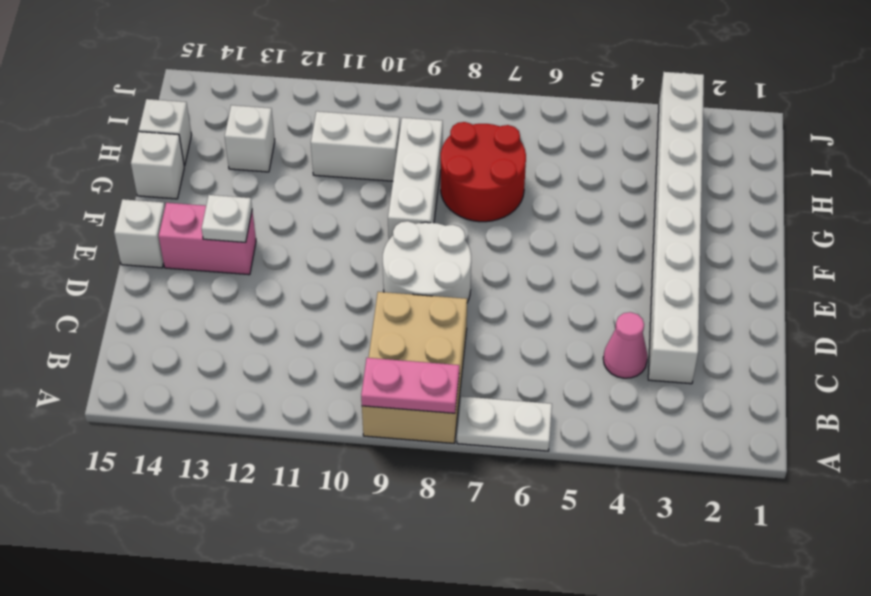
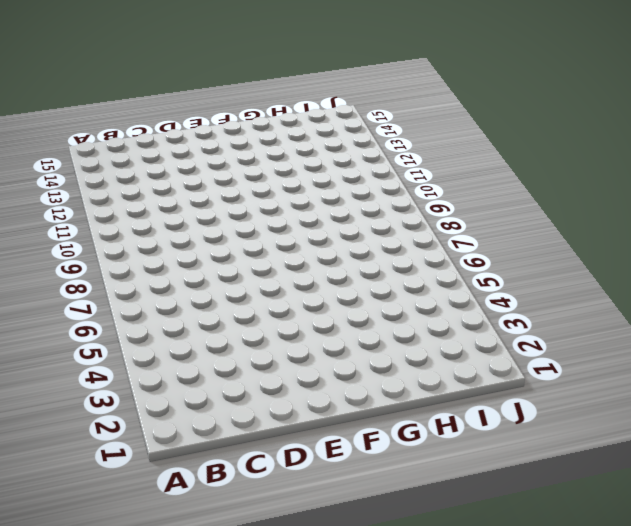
none -> white 1x2 plate [457,396,552,451]
none -> tan 2x3 brick [362,292,467,443]
none -> white 1x8 brick [648,72,704,384]

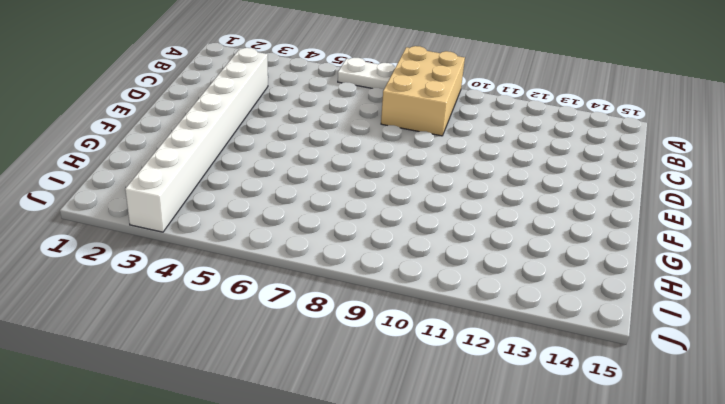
none -> pink 1x1 cone [603,312,648,378]
none -> white 2x2 round brick [383,221,471,302]
none -> pink 1x2 brick [159,203,256,275]

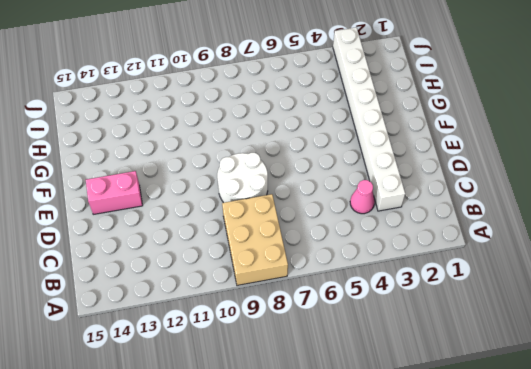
none -> white 1x2 plate [457,396,552,451]
none -> white 1x1 brick [114,199,165,268]
none -> white 1x3 brick [388,118,443,239]

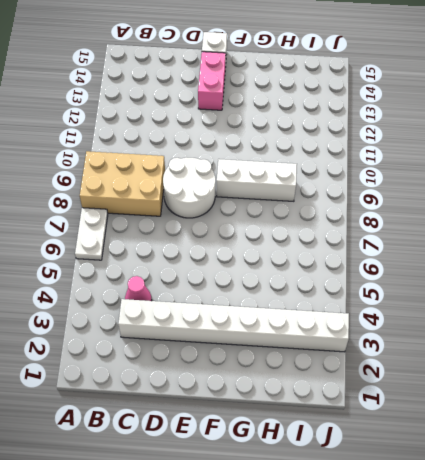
none -> red 2x2 round brick [441,122,526,222]
none -> white 1x1 brick [131,132,184,199]
none -> white 1x2 brick [311,111,400,181]

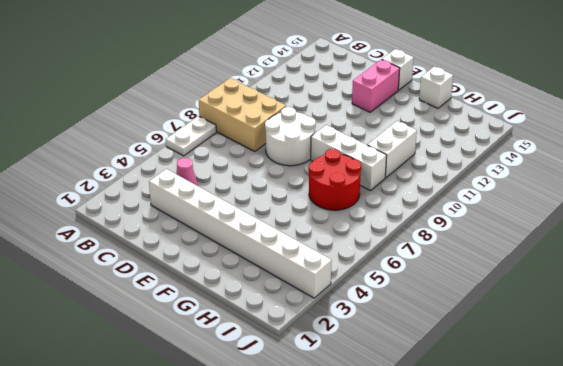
none -> white 1x1 brick [225,105,275,172]
none -> white 1x1 brick [139,99,192,166]
none -> pink 1x2 plate [361,358,459,413]

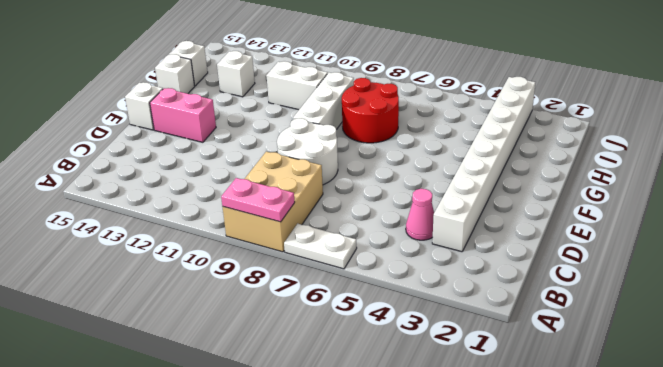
none -> white 1x1 plate [202,195,252,242]

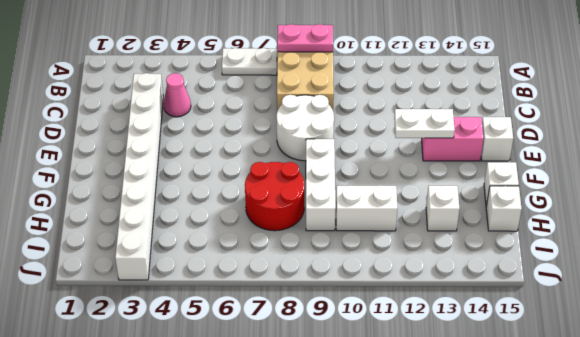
white 1x2 plate [394,109,455,138] -> white 1x1 plate [202,195,252,242]

